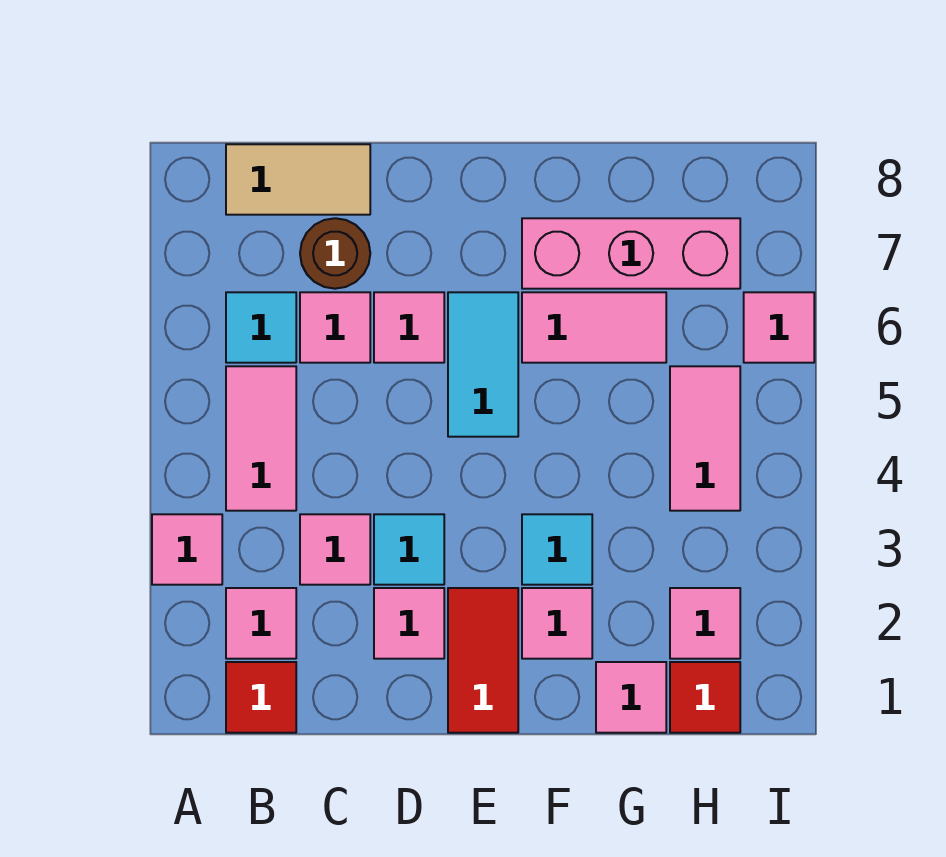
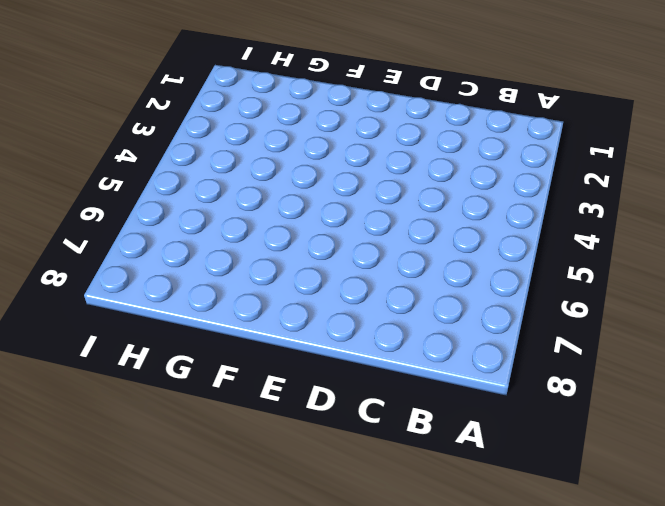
none -> pink 1x1 tile [152,514,222,585]
none -> red 1x1 tile [226,662,296,733]
none -> pink 1x1 tile [226,588,296,659]

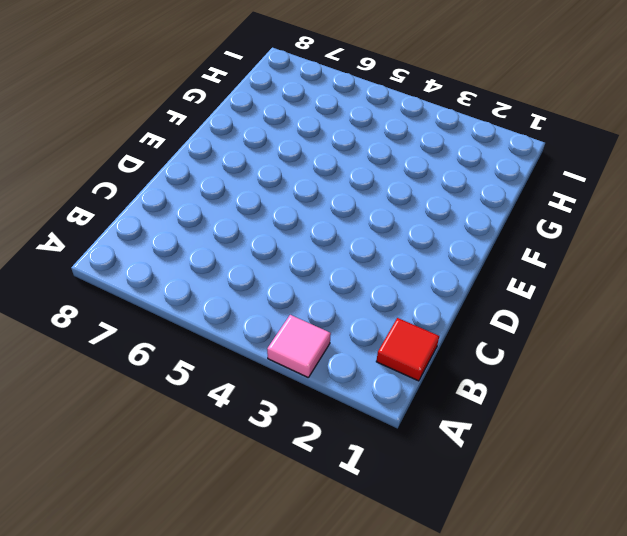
none -> pink 1x1 tile [226,588,296,659]
none -> pink 1x2 tile [226,366,296,511]
none -> cyan 1x1 tile [226,292,296,363]

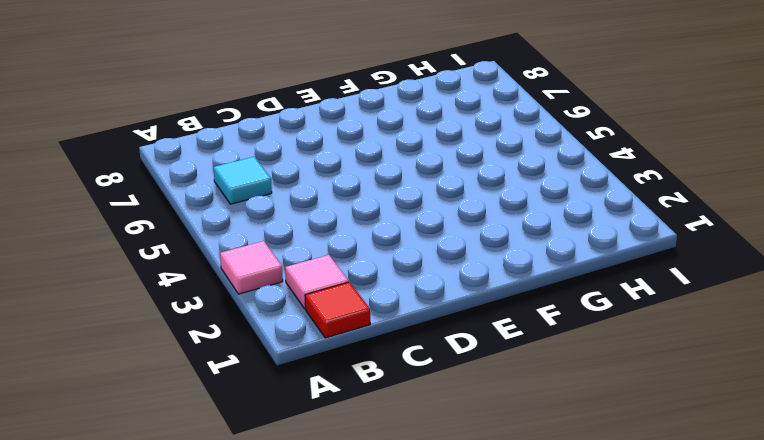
none -> pink 1x2 tile [226,366,296,511]
none -> tan 1x2 tile [226,144,370,215]
none -> pink 1x1 tile [300,514,370,585]

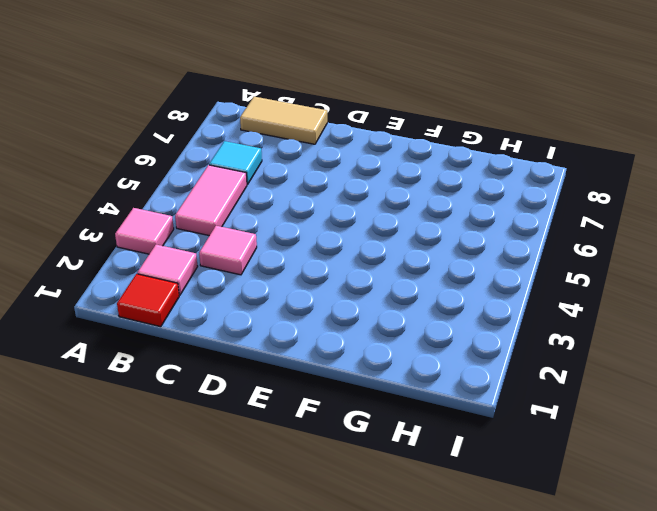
none -> pink 1x1 tile [300,292,370,363]
none -> brown 1x1 round brick [300,218,370,289]
none -> pink 1x1 tile [374,588,444,659]

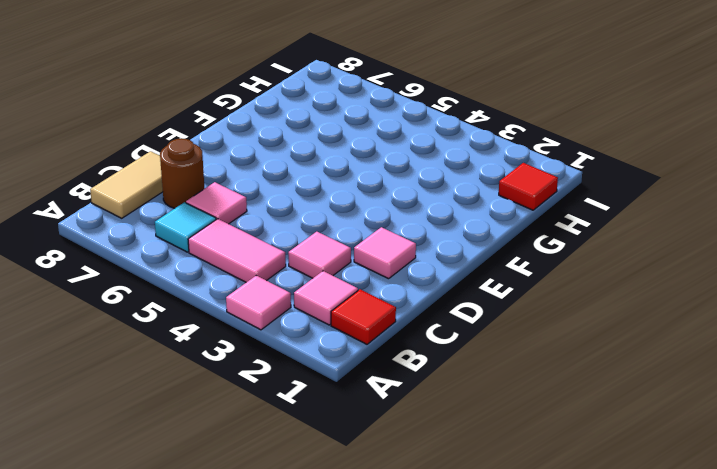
none -> cyan 1x1 tile [374,514,444,585]
none -> pink 1x1 tile [374,292,444,363]
none -> red 1x2 tile [448,588,518,733]

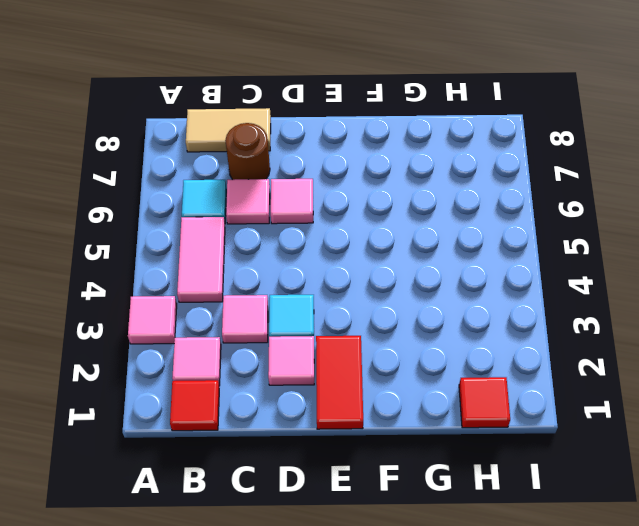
none -> cyan 1x2 tile [448,292,518,437]
none -> pink 1x1 tile [522,588,592,659]
none -> cyan 1x1 tile [522,514,592,585]

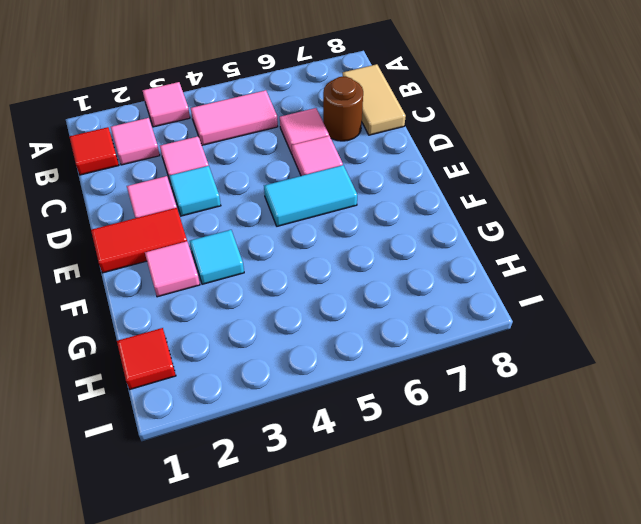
none -> cyan 1x1 tile [226,292,296,363]
none -> pink 1x2 tile [522,292,666,363]
none -> pink 1x3 brick [522,218,740,289]

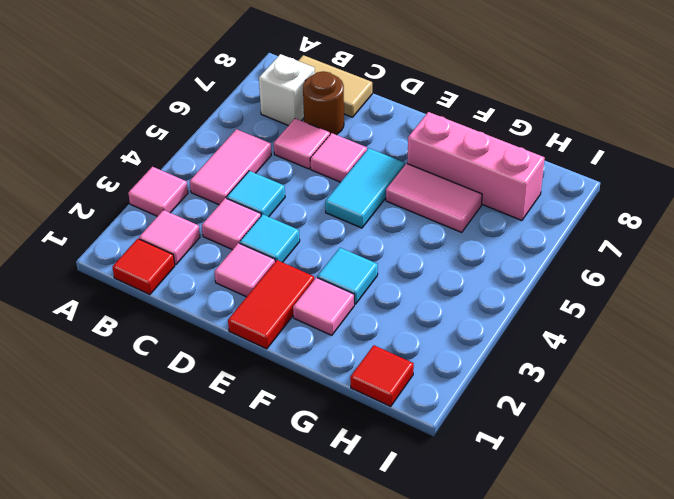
white 1x1 brick [259,54,315,126] -> none
cyan 1x1 tile [227,171,285,217] -> cyan 1x1 tile moved to [226,292,296,363]
none -> pink 1x1 tile [596,662,666,733]
none -> pink 1x1 tile [670,588,740,659]
none -> pink 1x2 tile [670,366,740,511]

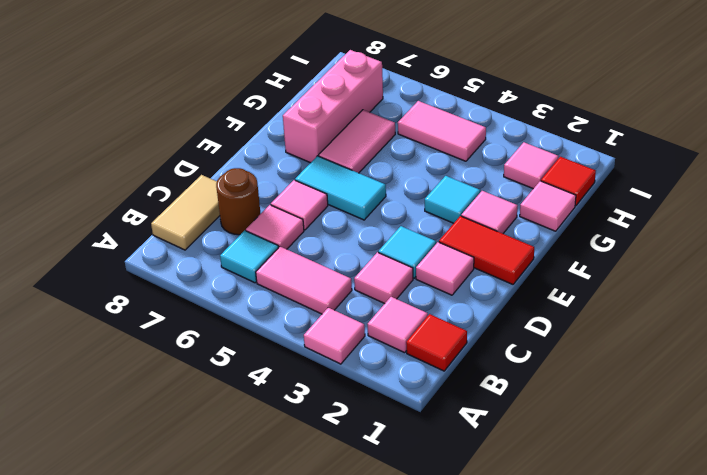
none -> pink 1x1 tile [744,292,814,363]

